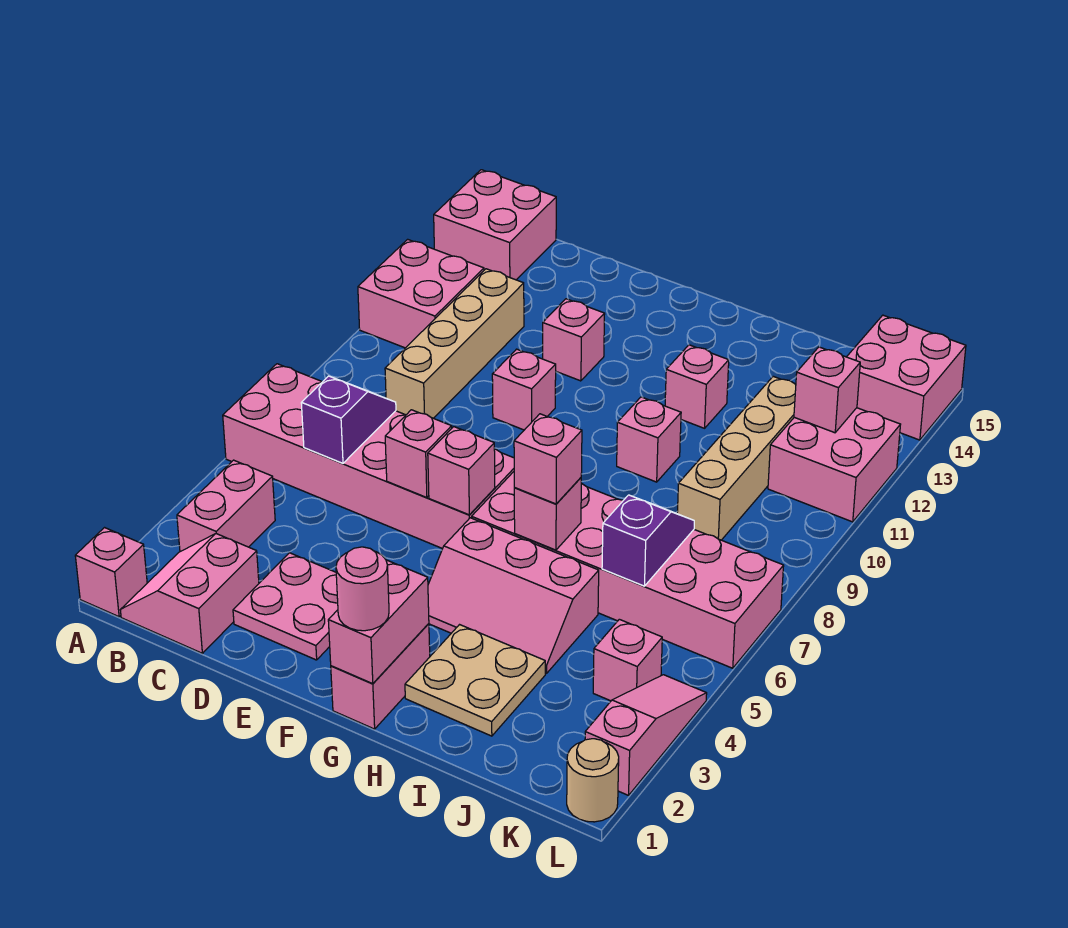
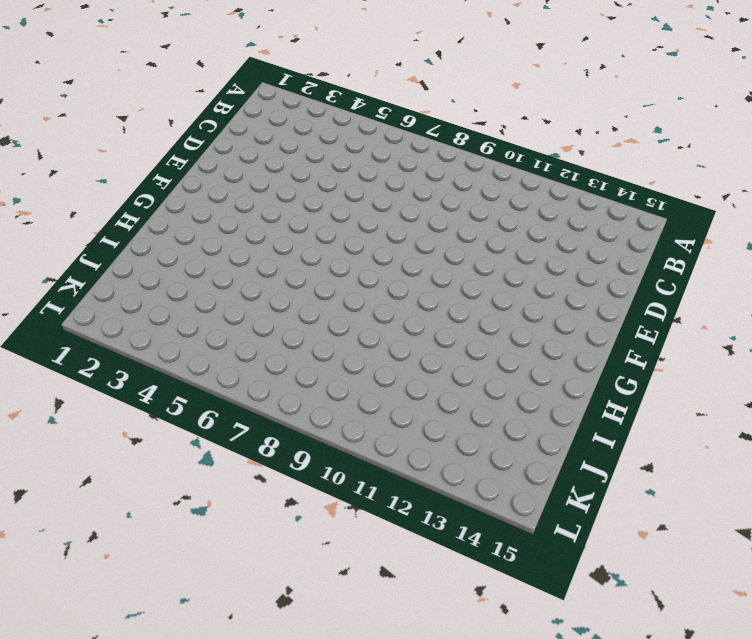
none -> pink 1x1 brick [75,528,147,617]
none -> pink 2x6 brick [223,364,514,549]
none -> pink 2x2 brick [358,239,484,348]
none -> pink 2x2 brick [434,170,556,280]

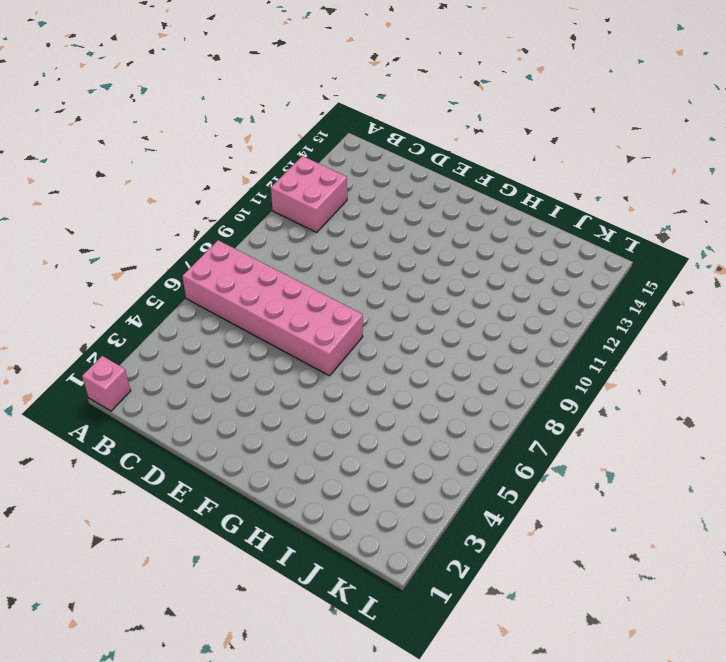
none -> pink 2x2 brick [434,170,556,280]
none -> pink 2x2 slope [120,534,259,653]
none -> pink 1x2 brick [177,460,275,552]
none -> tan 1x4 brick [385,269,524,418]

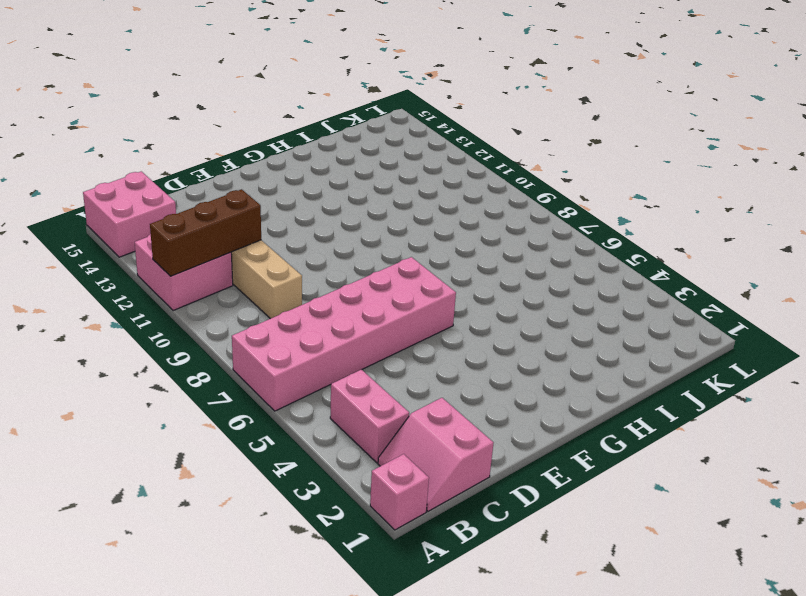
brown 1x3 brick [150,189,261,276] -> none
none -> pink 2x2 plate [233,553,338,660]
none -> pink 1x1 brick [492,349,556,430]
none -> pink 1x1 brick [543,299,605,381]
none -> pink 1x2 brick [331,624,430,729]

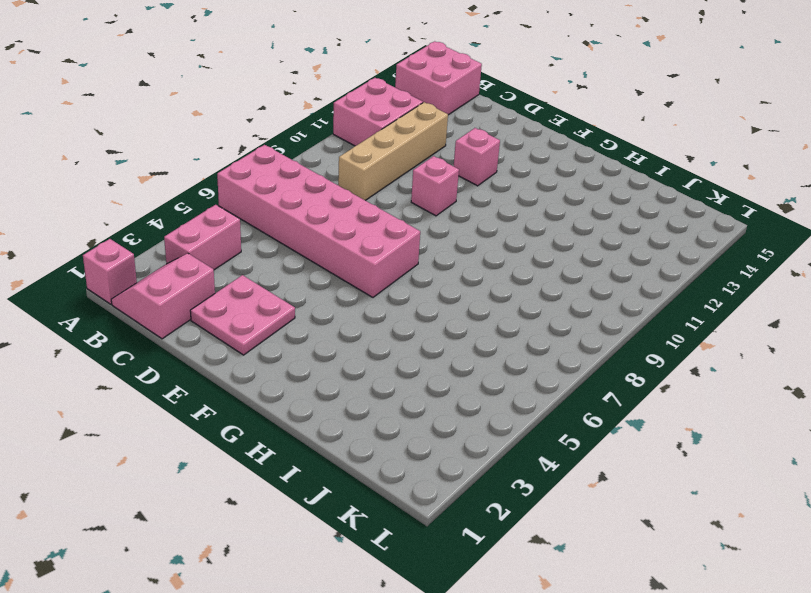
none -> pink 1x2 brick [331,624,430,729]
none -> pink 2x3 slope [428,518,599,674]
none -> pink 2x6 brick [472,472,784,668]
none -> tan 2x2 plate [405,625,545,736]

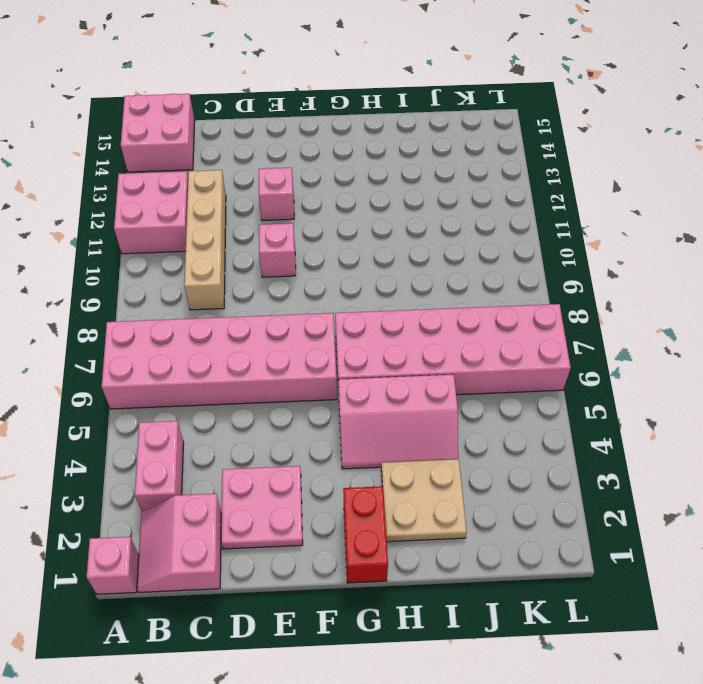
red 1x2 brick [343,486,388,583] -> pink 1x2 brick [331,624,430,729]
none -> pink 1x1 brick [617,397,681,482]
none -> pink 1x1 brick [665,345,729,428]
none -> tan 1x4 brick [677,376,796,540]
none -> pink 1x1 brick [593,619,662,701]

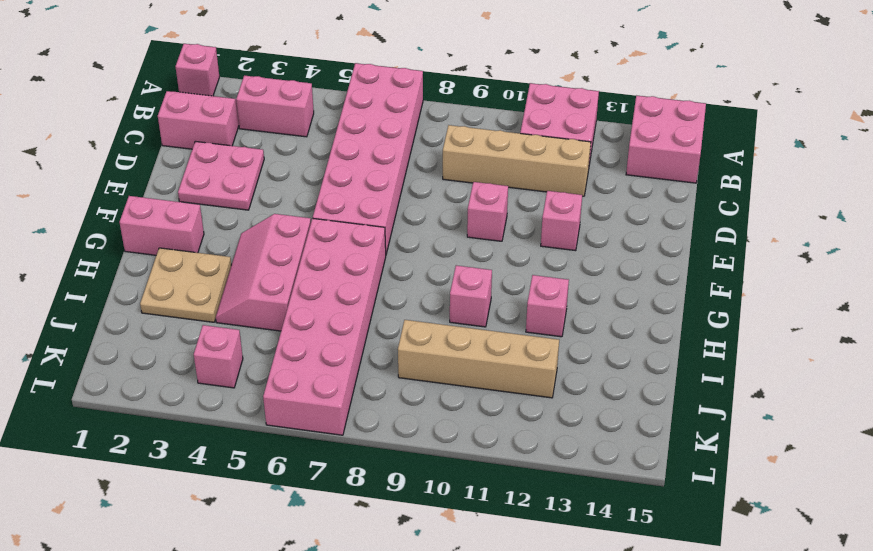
none -> pink 2x2 brick [768,408,901,522]
none -> pink 2x2 brick [847,315,966,440]
none -> tan 1x1 round brick [567,739,619,822]
none -> pink 1x3 slope [585,675,707,795]

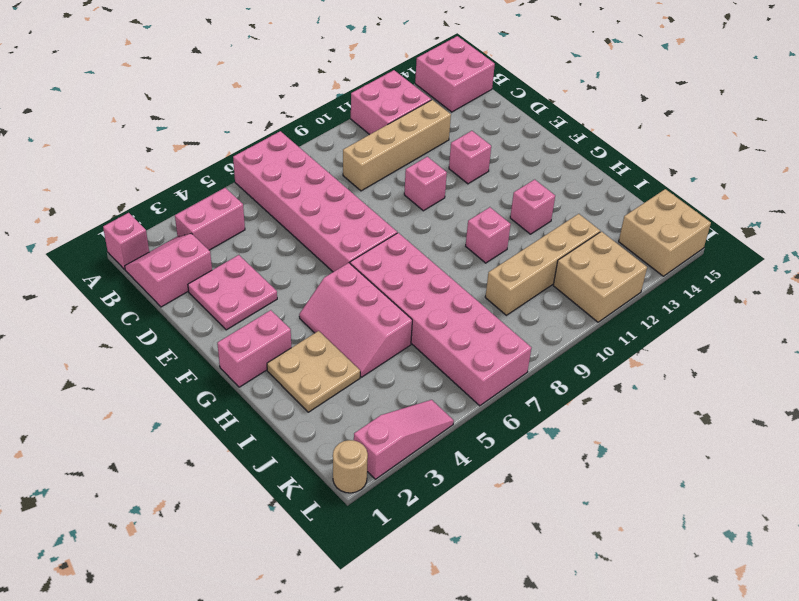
tan 2x2 brick [553,232,647,322] -> pink 2x2 brick [768,408,901,522]
tan 2x2 brick [619,189,711,276] -> pink 2x2 brick [847,315,966,440]
none -> pink 1x1 brick [593,619,662,701]
none -> purple 1x2 slope [301,376,396,463]
none -> pink 1x1 brick [385,410,452,498]
none -> pink 1x1 brick [428,427,495,515]

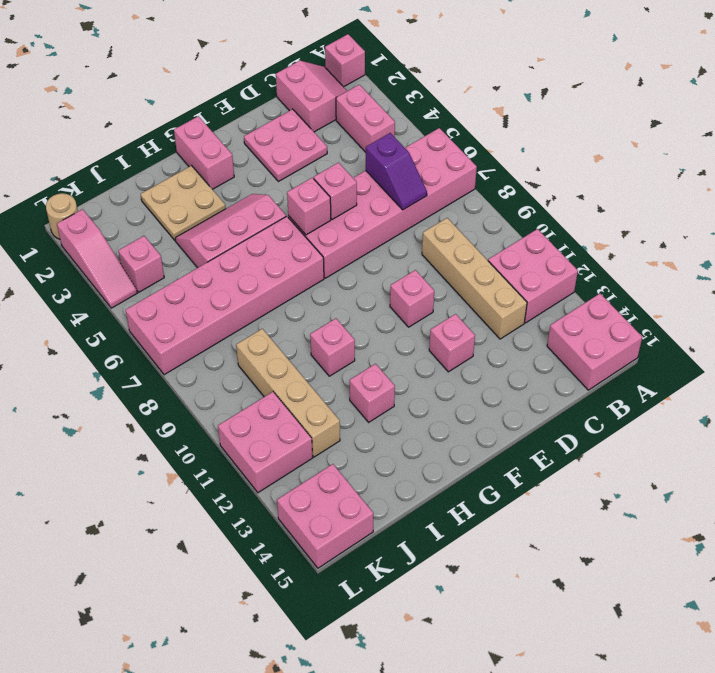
none -> pink 1x2 brick [328,560,429,684]
none -> pink 1x1 brick [514,478,581,550]
none -> purple 1x2 slope [602,495,694,586]
none -> pink 1x1 brick [794,347,860,433]

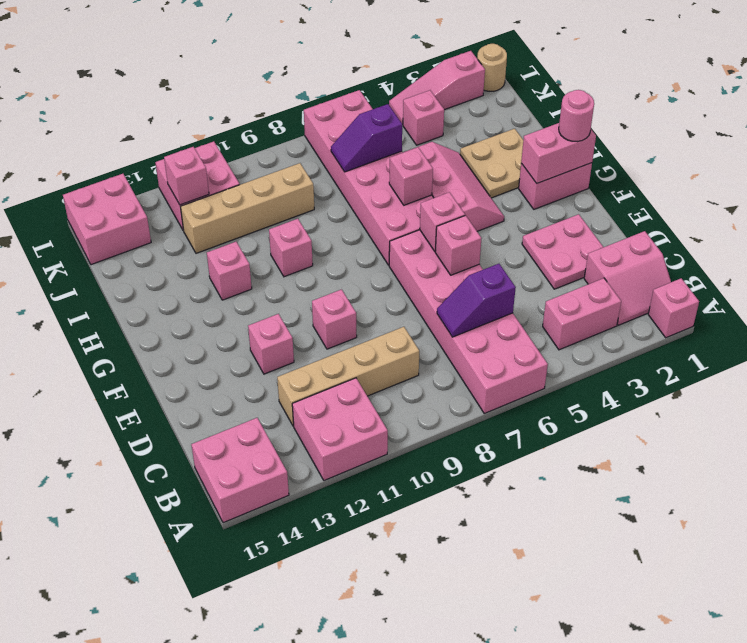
none -> pink 1x1 brick [514,414,582,504]

